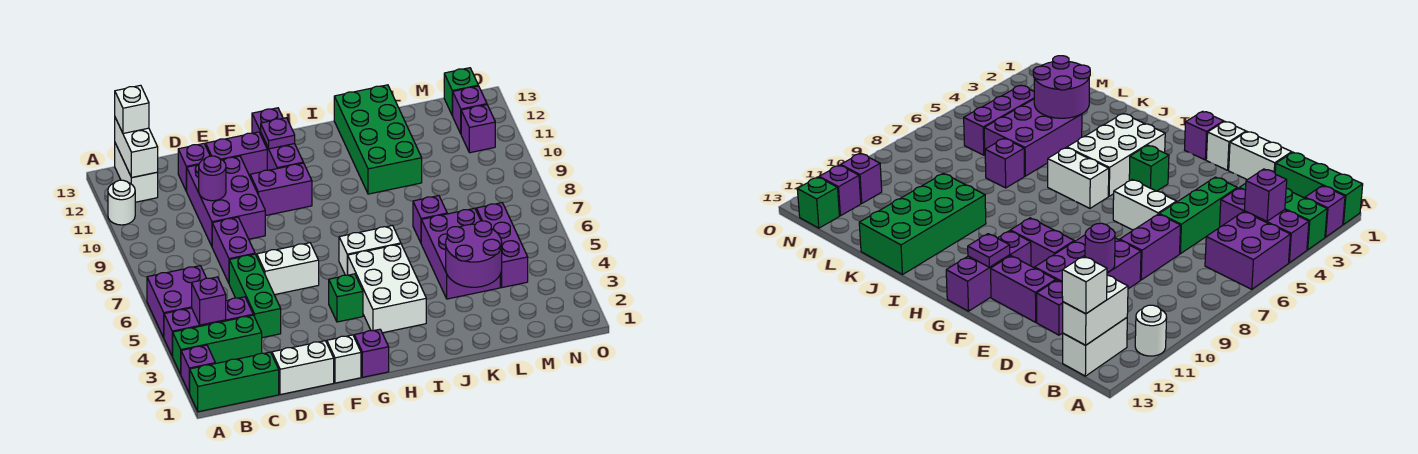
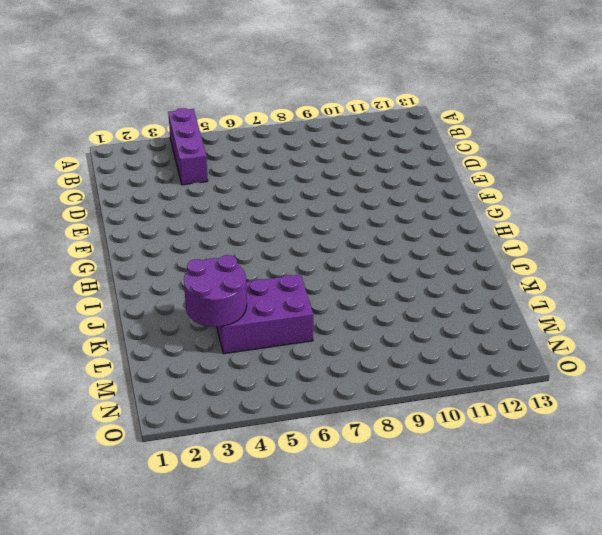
none -> green 1x3 brick [190,352,279,412]
none -> purple 1x1 brick [181,345,215,393]
none -> green 1x3 brick [173,315,262,374]
none -> purple 2x2 brick [147,266,206,337]

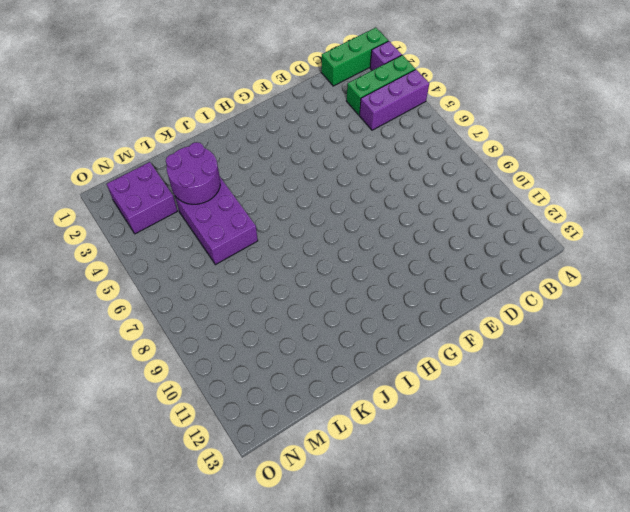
purple 2x2 brick [107,162,177,234] -> purple 2x2 brick moved to [147,266,206,337]
none -> white 1x1 round brick [108,180,135,225]
none -> white 1x2 brick [115,143,158,202]
none -> white 1x2 brick [272,341,334,395]
none -> green 1x3 brick [229,254,281,338]

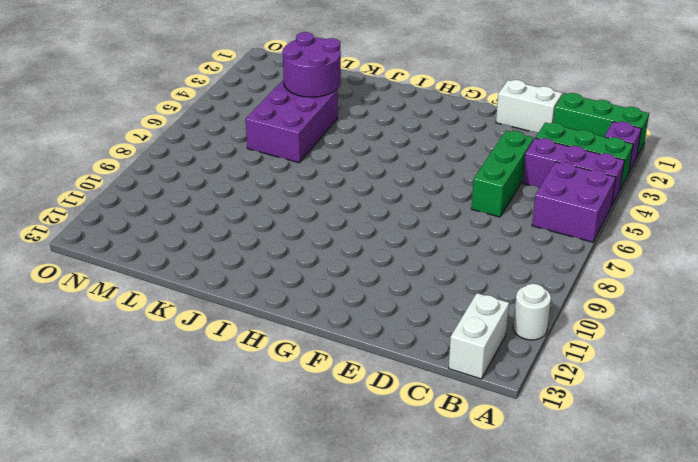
none -> purple 1x2 brick [212,217,255,283]
none -> purple 2x3 brick [186,156,265,246]
none -> purple 1x1 brick [178,144,210,191]
none -> white 1x2 brick [257,243,319,295]

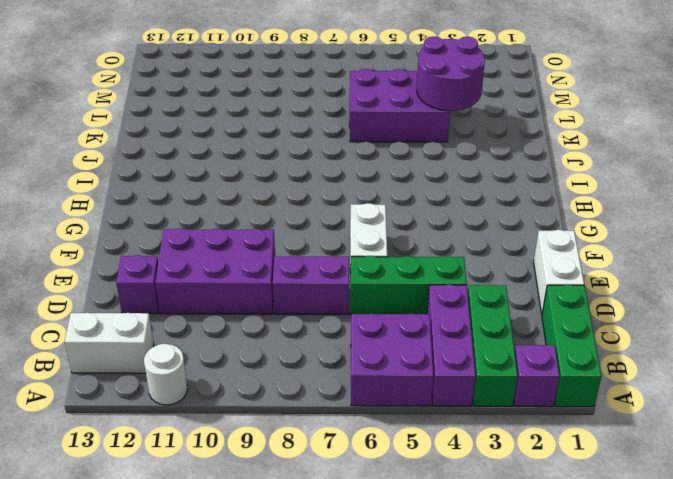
none -> purple 1x2 brick [206,132,267,176]
none -> white 1x1 brick [327,335,361,383]
none -> purple 1x2 brick [250,163,312,216]
none -> purple 1x1 brick [354,329,389,377]

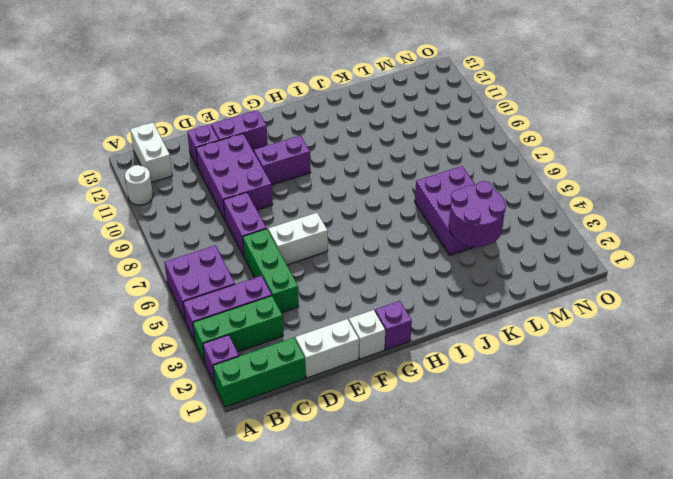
none -> green 1x1 brick [329,274,363,322]
none -> purple 1x3 brick [252,108,303,170]
none -> white 2x3 brick [348,244,426,333]
none -> white 1x2 brick [339,225,401,275]

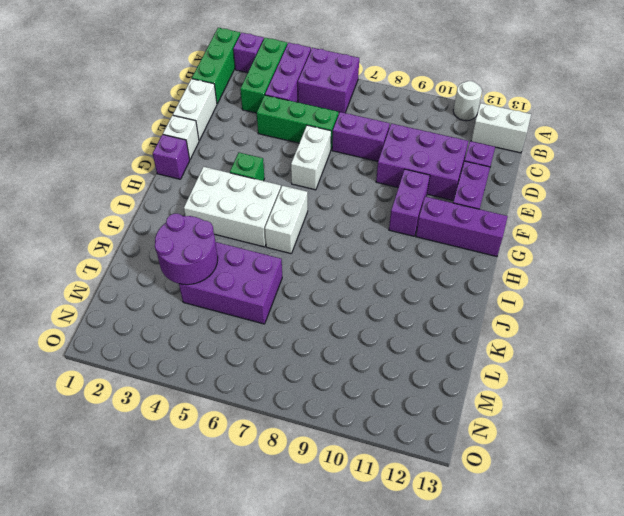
none -> green 2x4 brick [334,85,422,194]
none -> purple 1x1 brick [413,196,447,243]
none -> purple 1x3 brick [476,203,528,288]
none -> purple 1x1 brick [461,105,495,153]

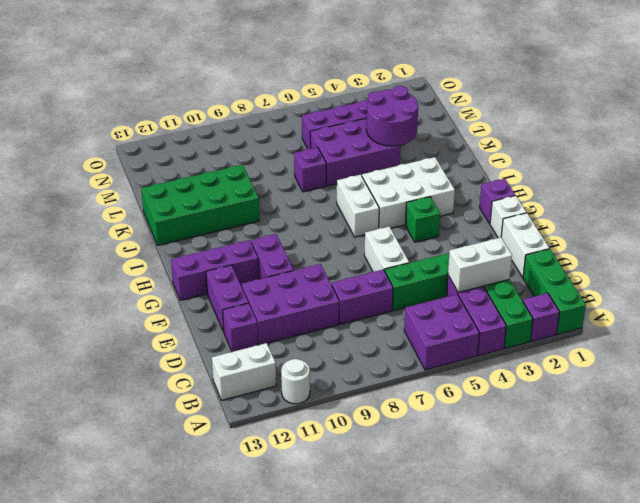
white 1x2 brick [448,237,512,292] -> white 1x2 brick moved to [115,118,158,178]
none -> purple 1x1 brick [461,105,495,153]
none -> purple 1x1 brick [453,86,487,133]
none -> green 1x1 brick [444,68,478,116]
none -> purple 1x1 brick [192,277,226,325]

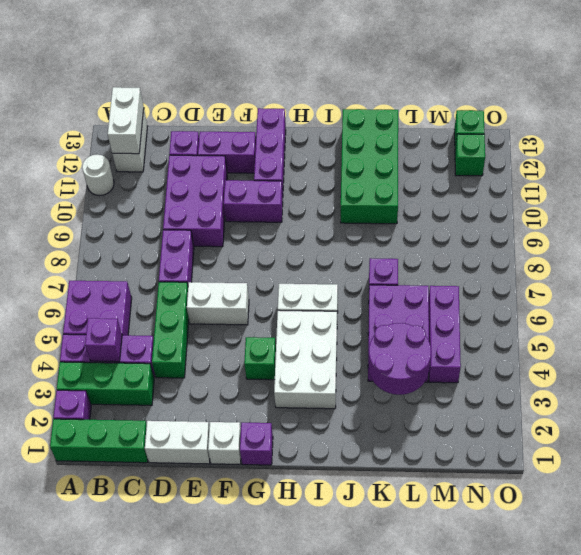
green 1x1 brick [455,134,485,176] -> purple 1x1 brick [453,86,487,133]
none -> purple 1x1 brick [461,105,495,153]
none -> purple 1x1 round brick [199,156,226,201]
none -> purple 1x1 plate [261,118,295,149]
none -> white 1x1 brick [115,85,149,133]

